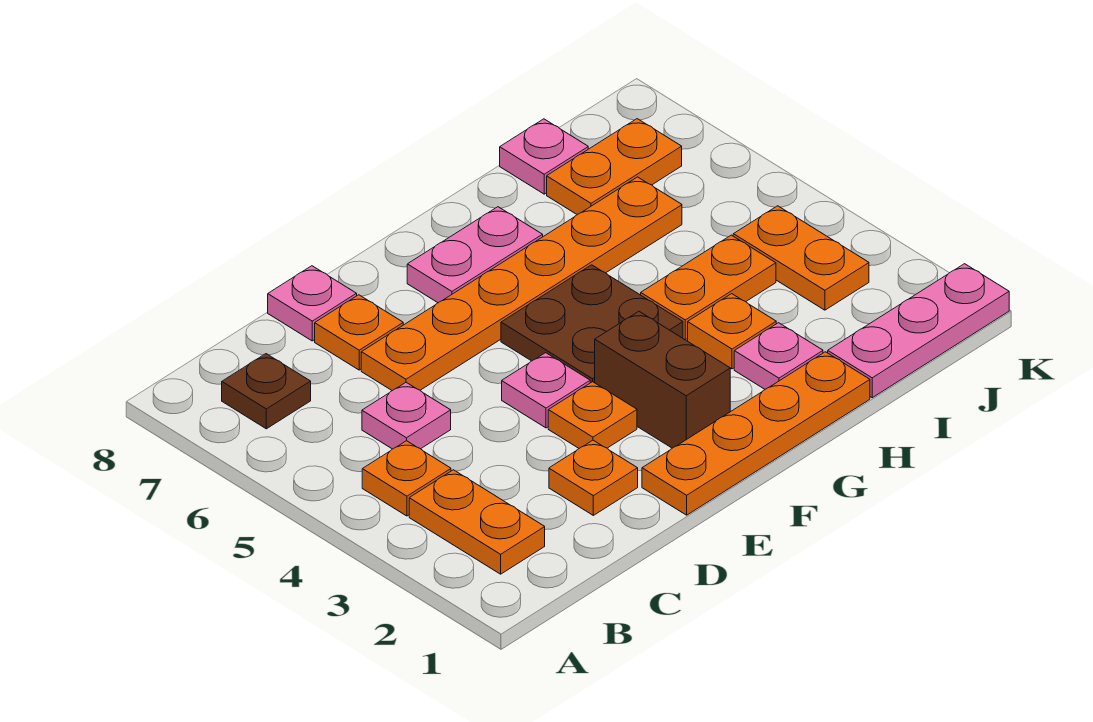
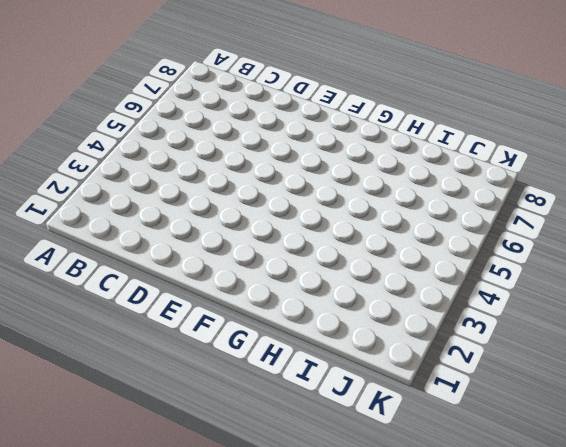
none -> orange 1x2 plate [409,470,545,574]
none -> orange 1x1 plate [362,441,451,516]
none -> brown 1x1 plate [222,354,311,429]

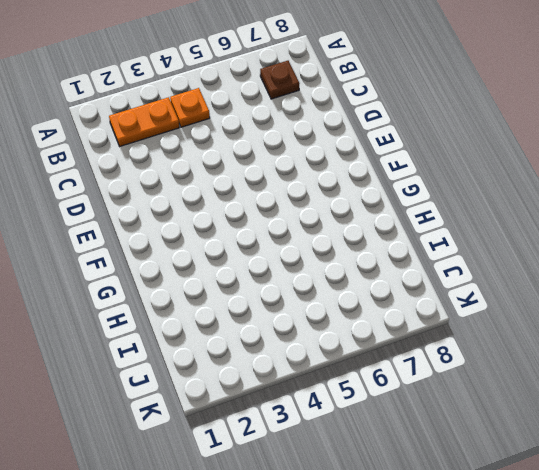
none -> pink 1x1 plate [362,382,451,449]
none -> orange 1x1 plate [549,440,638,515]
none -> orange 1x6 plate [361,177,682,391]

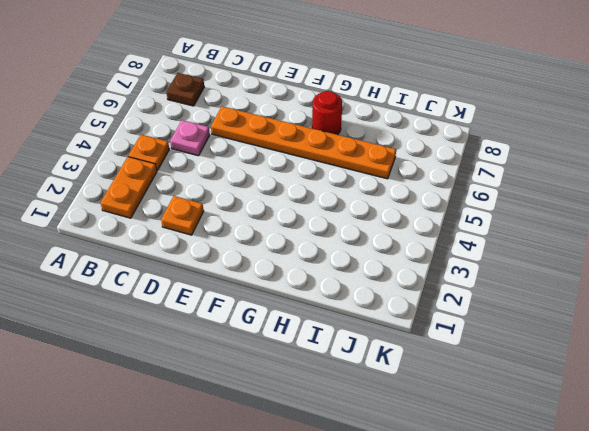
red 1x1 round brick [312,91,343,135] -> pink 1x2 plate [407,207,543,303]
none -> orange 1x1 plate [315,295,403,370]
none -> pink 1x1 plate [268,266,357,341]
none -> orange 1x4 plate [642,352,870,515]

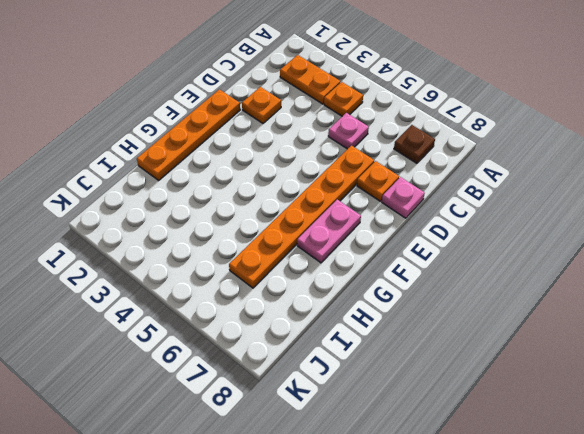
none -> orange 1x1 plate [548,382,637,448]
none -> pink 1x1 plate [502,353,590,428]
none -> brown 1x2 brick [595,311,730,448]

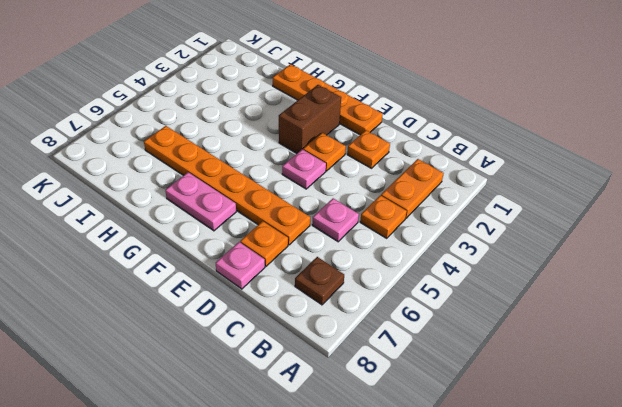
none -> brown 2x2 plate [501,265,683,383]
none -> pink 1x1 plate [734,323,823,389]
none -> orange 1x1 plate [688,294,776,369]

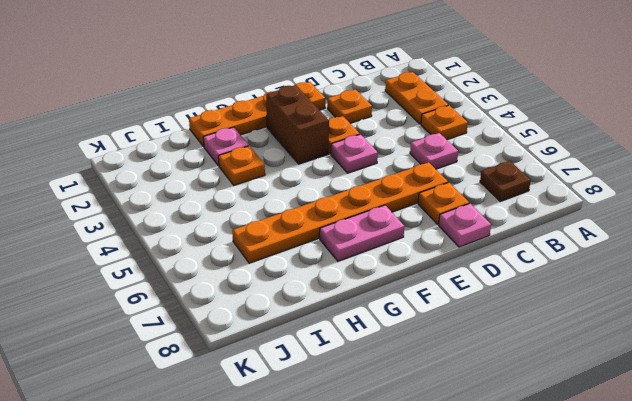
none -> brown 2x2 plate [501,265,683,383]
none -> orange 1x2 plate [641,235,776,340]
none -> pink 1x3 plate [828,264,1009,398]

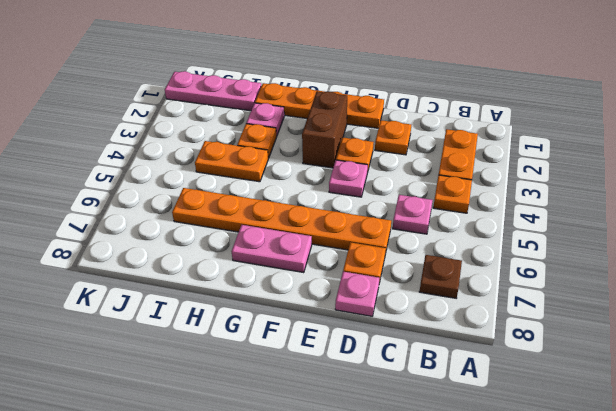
none -> brown 2x2 plate [501,265,683,383]
none -> orange 1x2 plate [547,119,682,215]
none -> pink 1x1 plate [500,119,588,194]

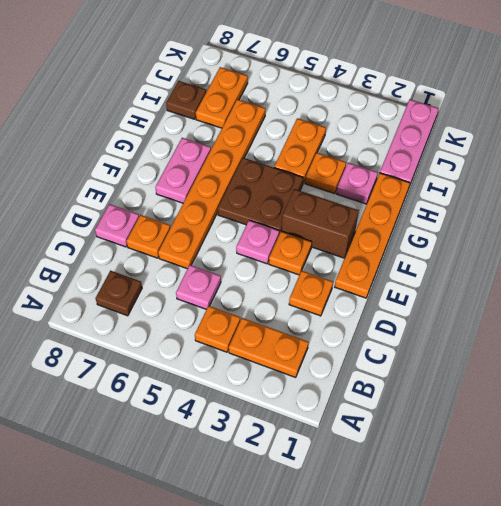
brown 1x1 plate [166,81,206,119] -> pink 1x1 plate [500,119,588,194]
none -> orange 1x2 plate [733,206,869,310]

